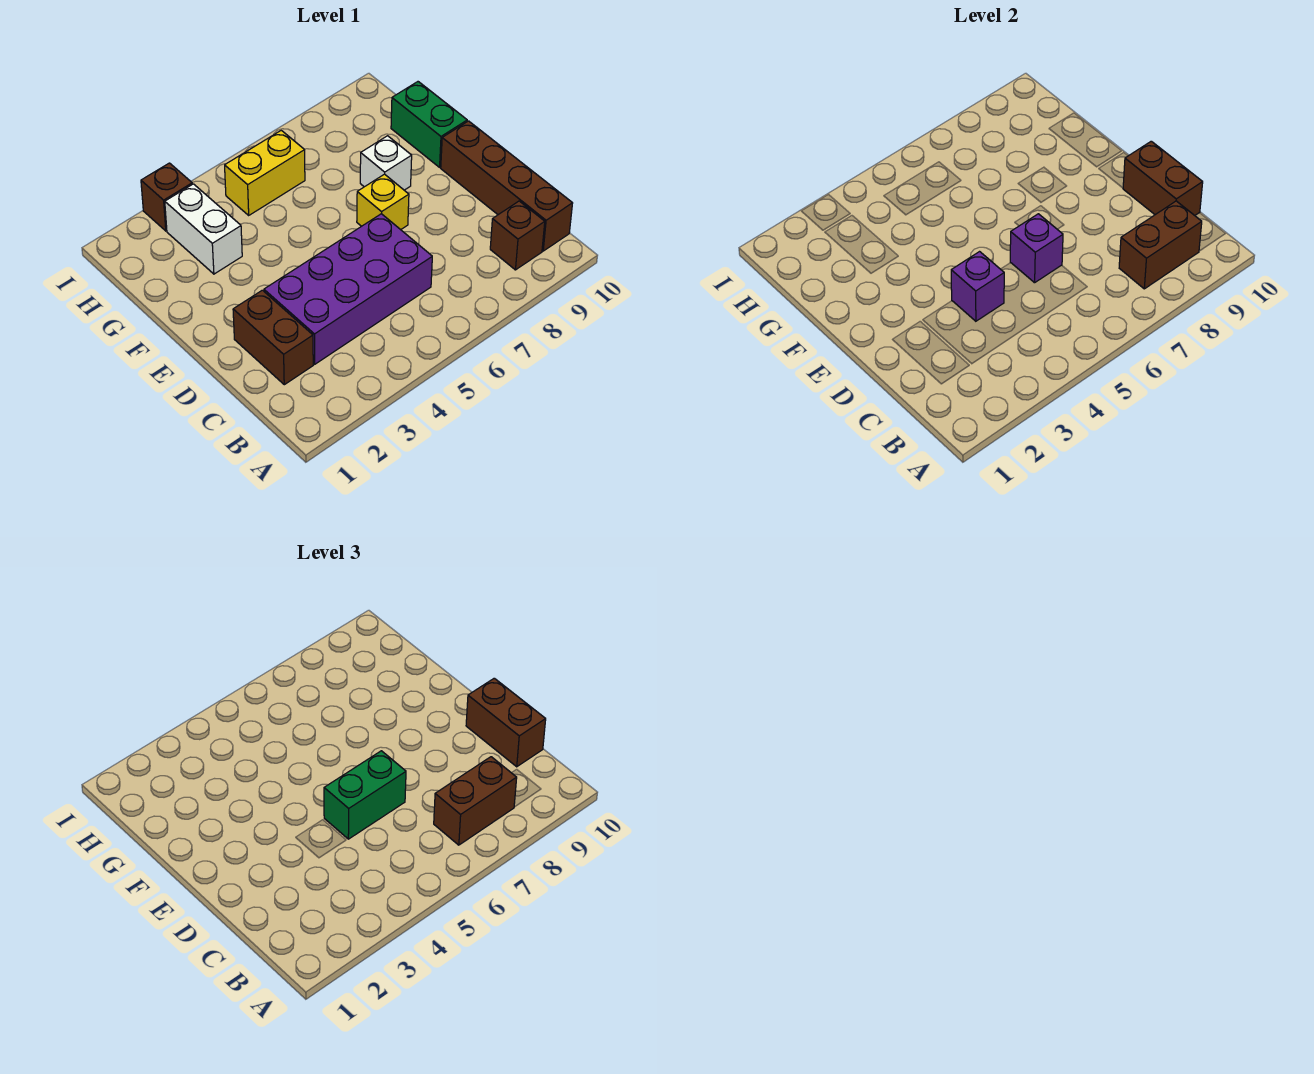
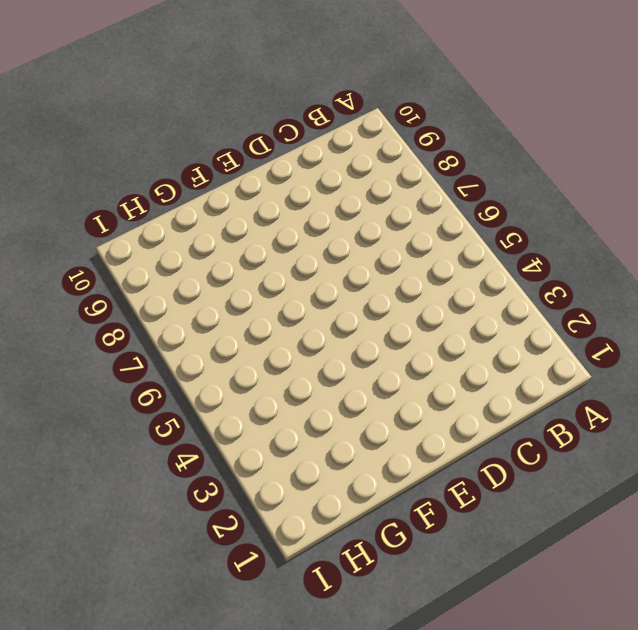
none -> brown 1x1 brick [490,201,545,270]
none -> brown 1x4 brick [441,121,573,251]
none -> brown 1x2 brick [233,290,313,385]

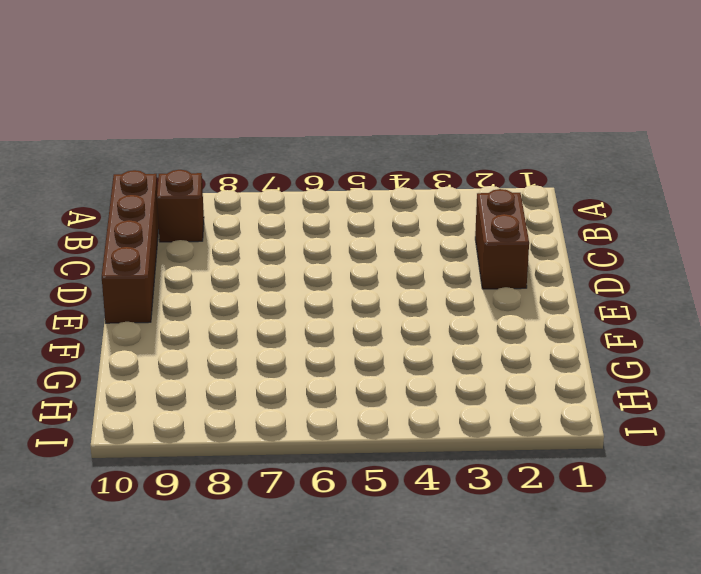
none -> purple 2x4 brick [264,214,432,364]
none -> yellow 1x1 brick [357,174,409,230]
none -> white 1x1 brick [360,136,412,190]

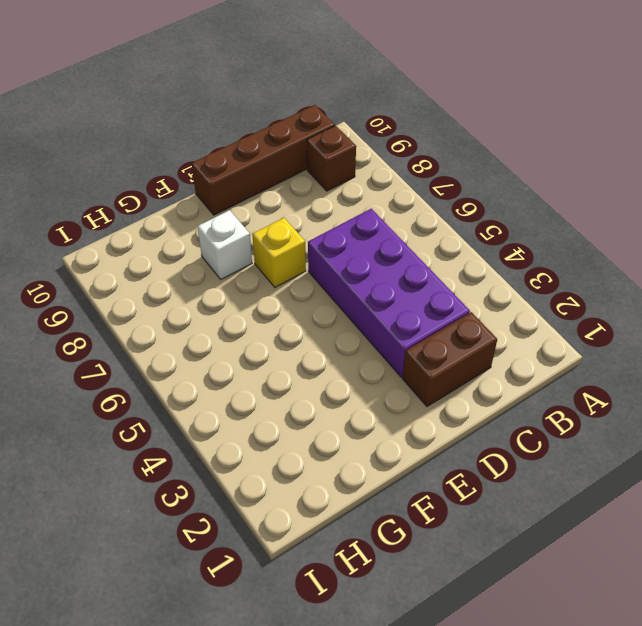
none -> green 1x2 brick [391,82,467,167]
none -> white 1x2 brick [165,184,242,274]
none -> yellow 1x2 brick [225,130,305,215]

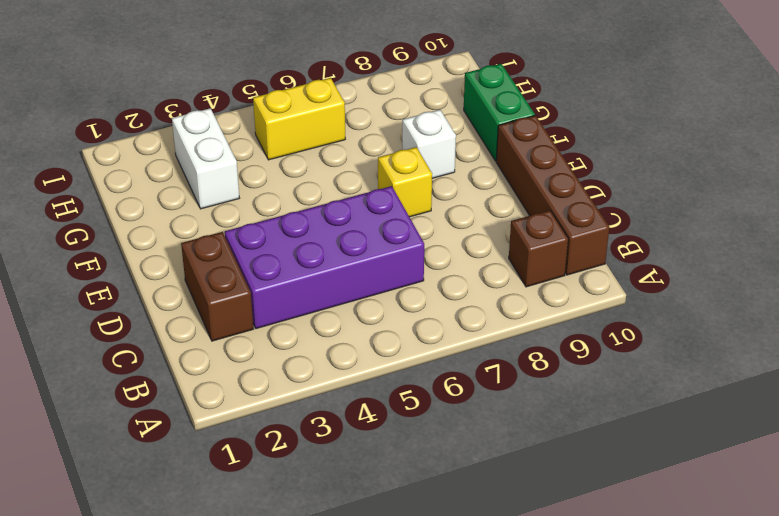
none -> brown 1x1 brick [141,163,192,231]
none -> brown 1x2 brick [1119,201,1202,289]
none -> brown 1x2 brick [1123,141,1203,215]

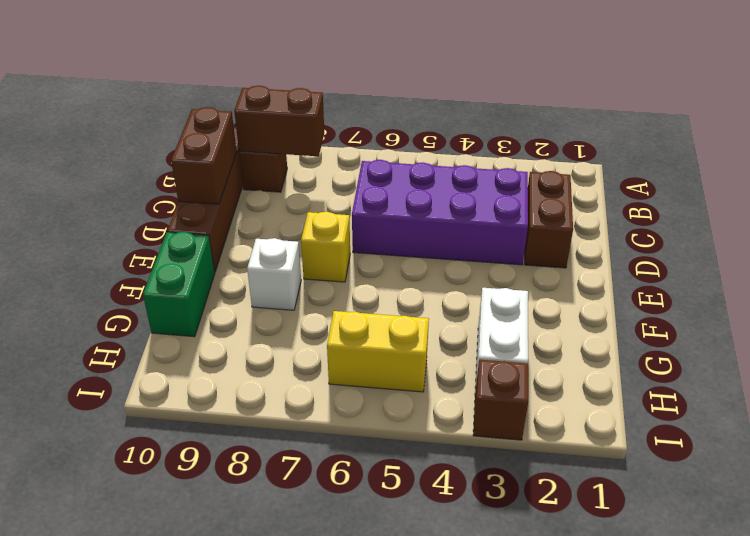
none -> purple 1x1 brick [951,252,1004,321]
none -> purple 1x1 brick [1010,214,1063,283]
none -> brown 1x2 brick [434,757,517,845]

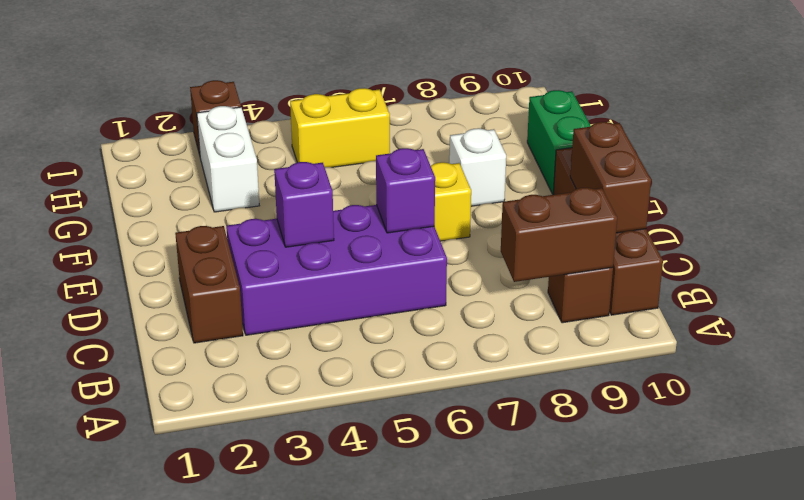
none -> brown 1x2 brick [434,757,517,845]
none -> brown 1x2 brick [466,678,546,767]
none -> green 1x2 brick [324,751,406,839]

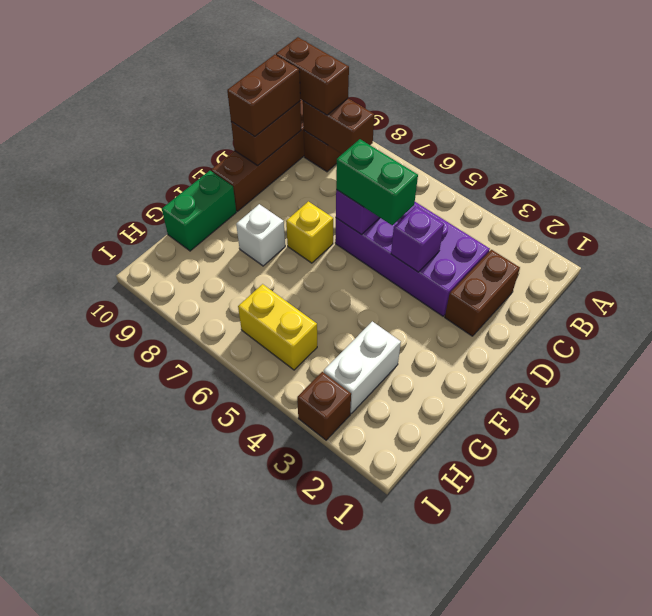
brown 1x2 brick [276,37,349,115] -> brown 1x2 brick moved to [434,757,517,845]

